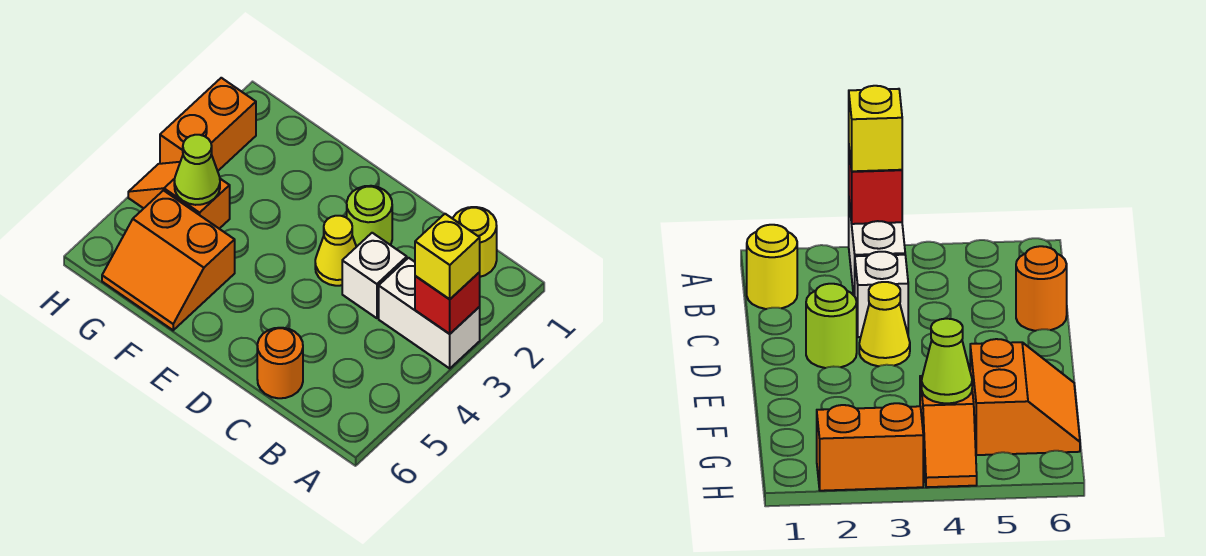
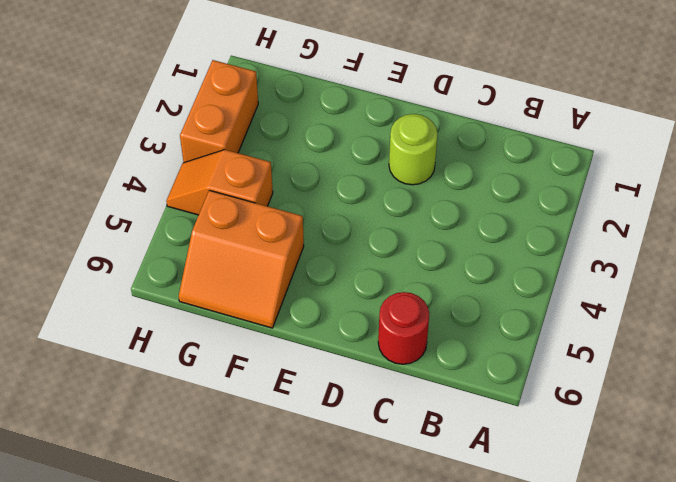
red 1x1 round brick [378,292,429,364] -> orange 1x1 round brick [257,328,303,398]
none -> white 1x2 brick [379,258,480,368]
none -> yellow 1x1 round brick [453,207,497,277]
none -> white 1x1 brick [342,233,407,318]

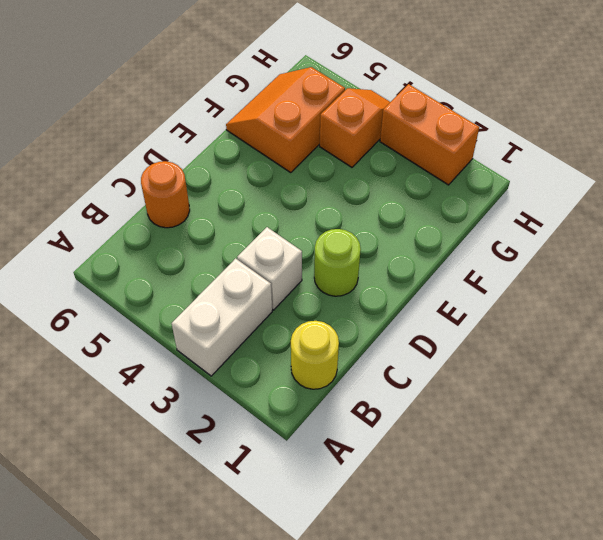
none -> yellow 1x1 cone [315,216,356,286]
none -> red 1x1 brick [415,272,480,334]
none -> lime 1x1 cone [174,135,220,205]

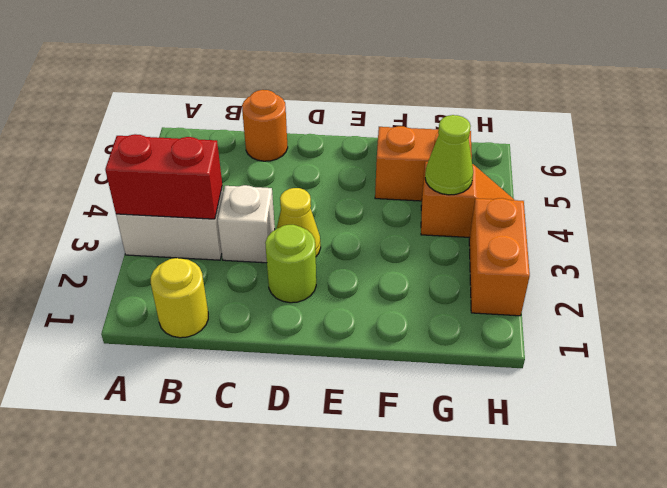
red 1x2 brick [105,134,222,219] -> red 1x1 brick [415,272,480,334]
none -> yellow 1x1 brick [415,214,480,299]

